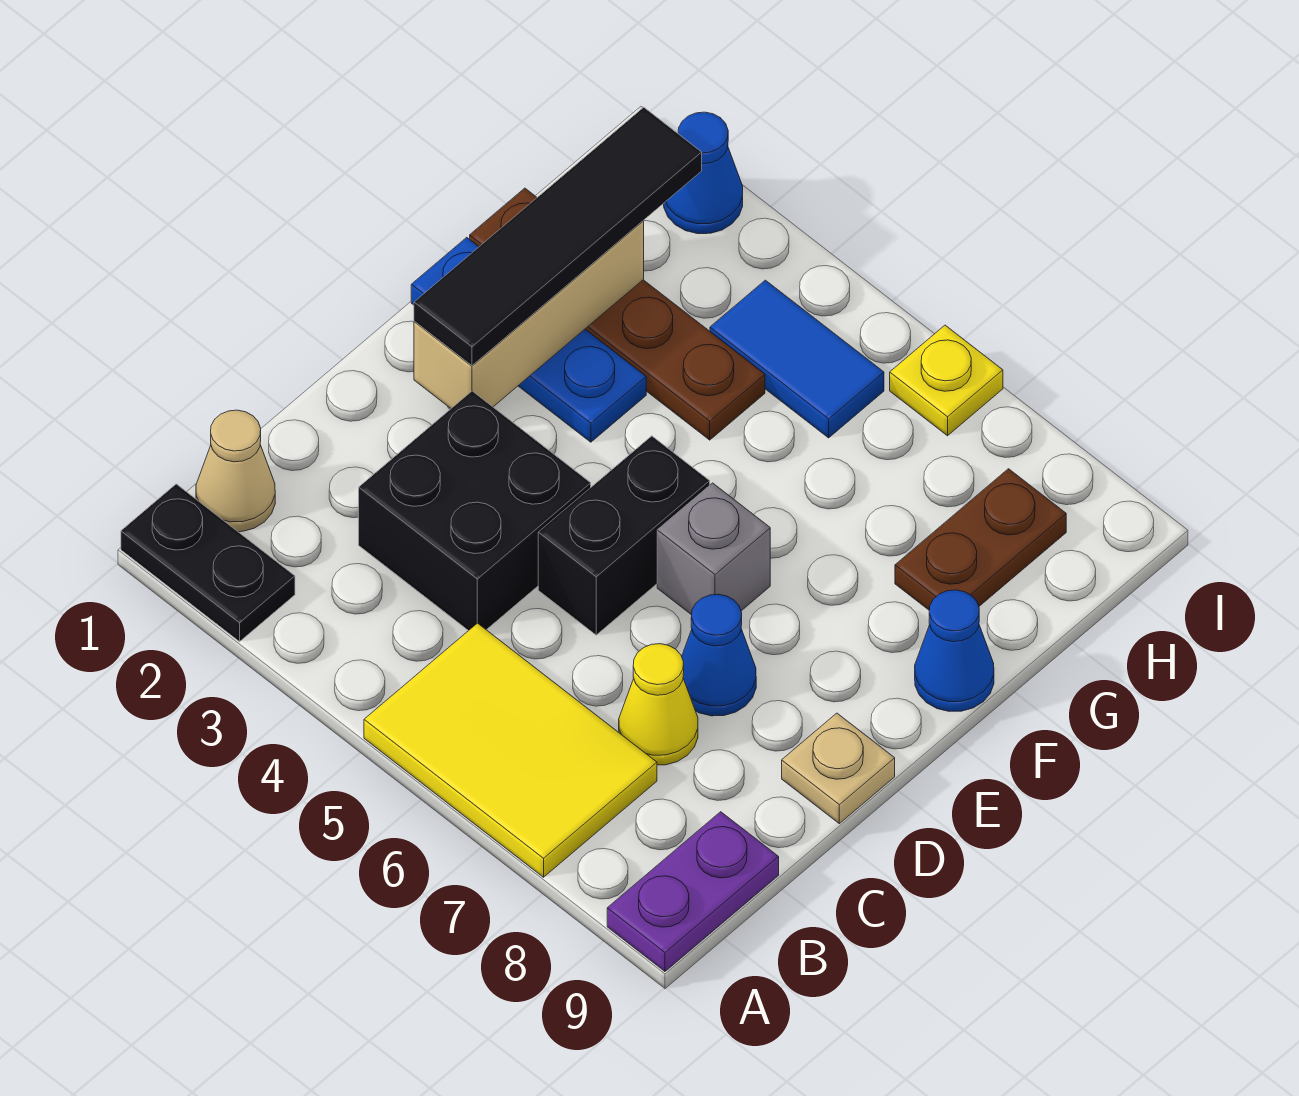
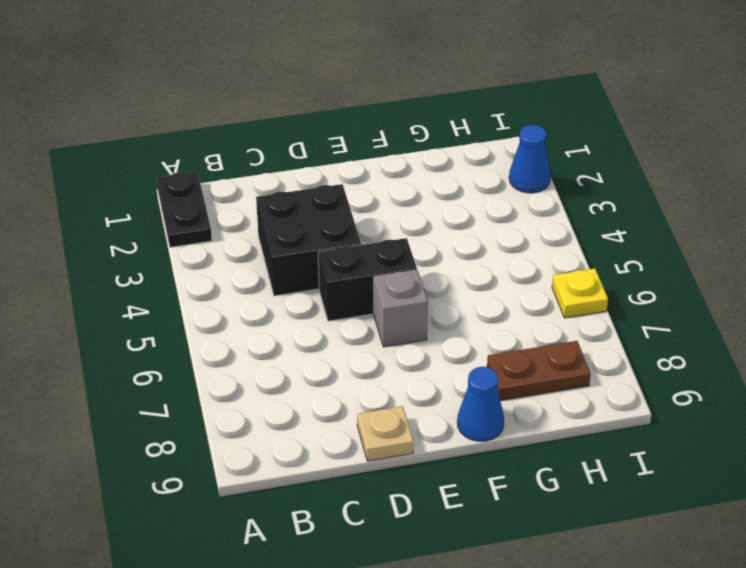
none -> yellow 2x3 tile [364,623,657,877]
none -> purple 1x2 plate [607,812,779,971]
none -> tan 1x1 cone [196,410,275,532]

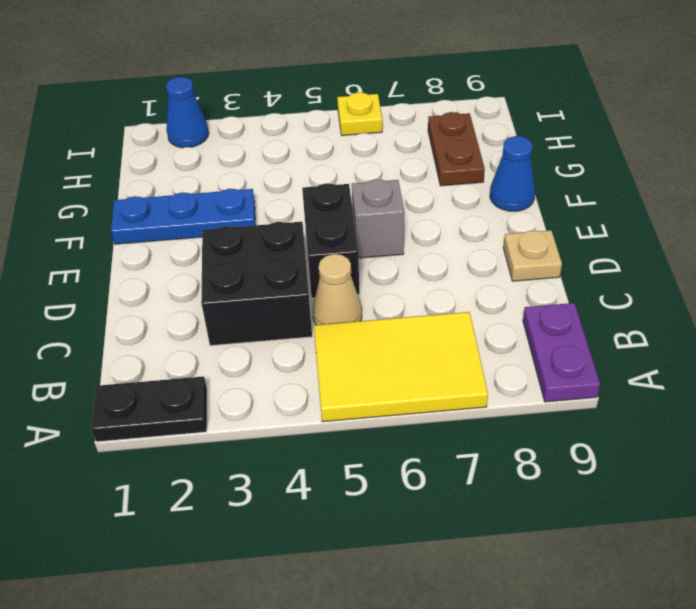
tan 1x1 cone [313,254,362,325] -> tan 1x1 cone moved to [196,410,275,532]
none -> yellow 1x1 cone [619,644,698,765]
none -> blue 1x1 cone [682,594,756,716]
none -> brown 1x4 plate [470,188,765,440]

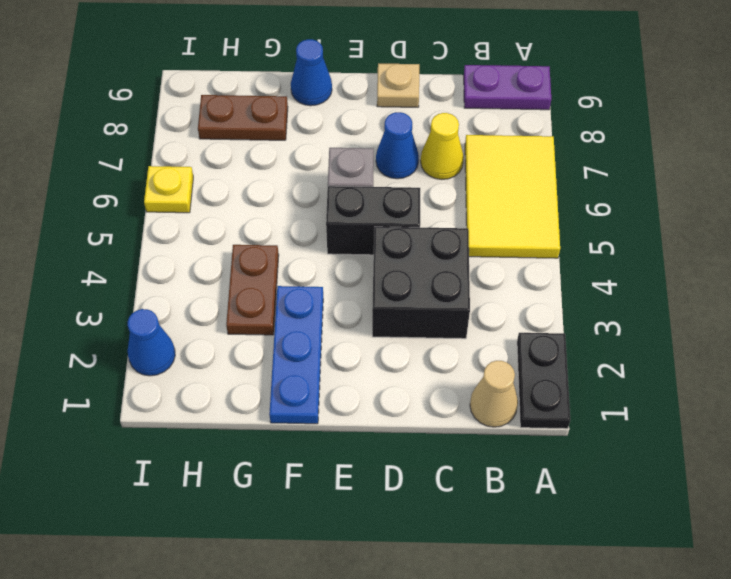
brown 1x2 plate [226,245,279,335] -> brown 1x4 plate [470,188,765,440]
none -> blue 1x2 tile [710,280,884,438]
none -> tan 1x3 brick [414,221,644,408]
none -> black 1x4 tile [414,107,702,366]

